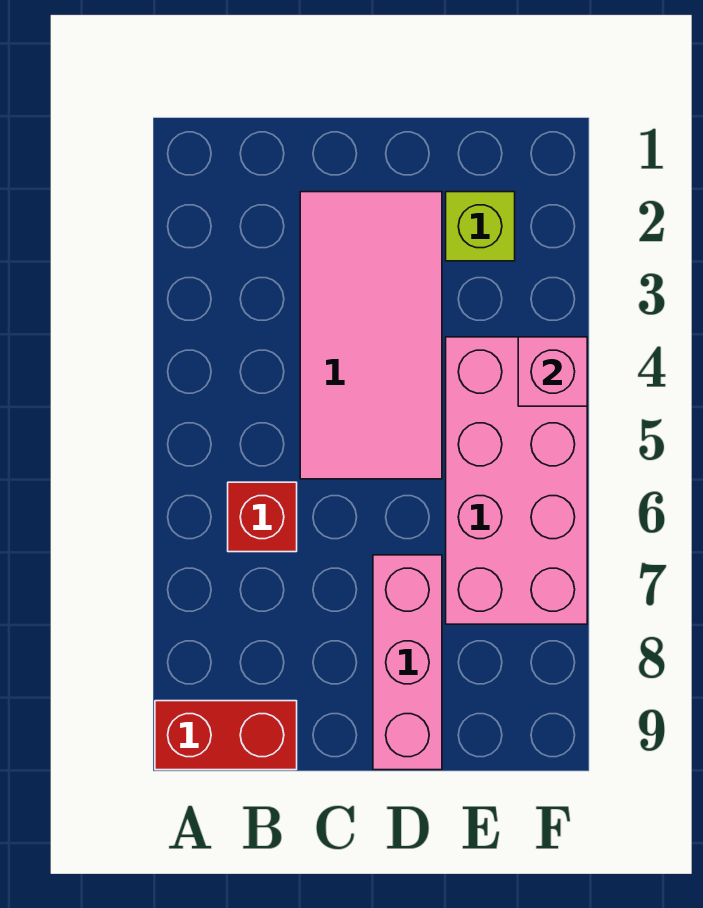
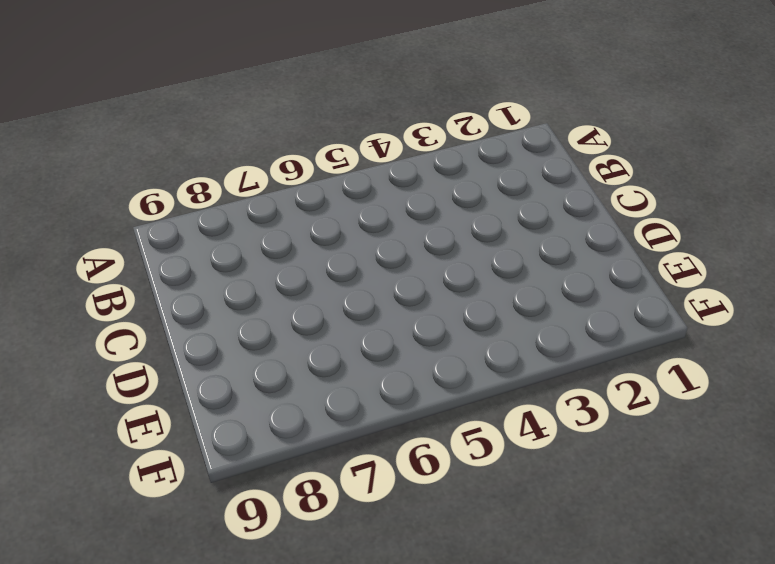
none -> red 1x2 brick [155,701,297,770]
none -> red 1x1 brick [228,482,297,552]

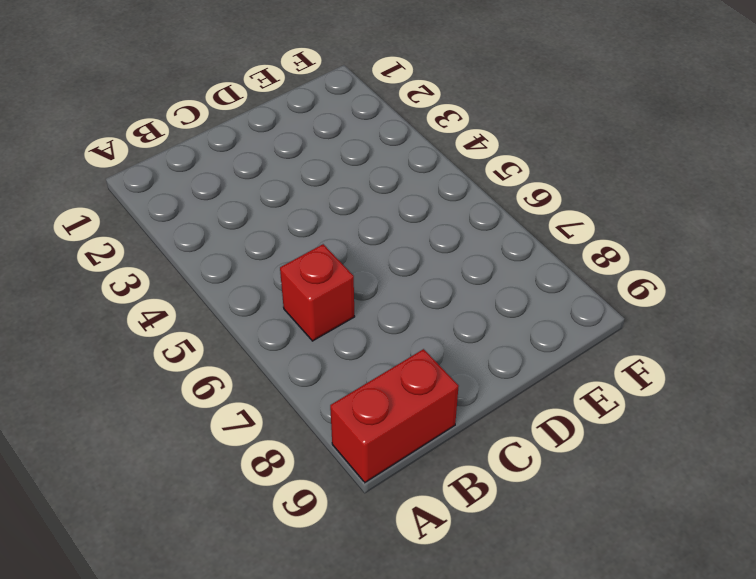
none -> pink 2x4 tile [300,192,442,479]
none -> pink 1x3 brick [373,555,442,770]

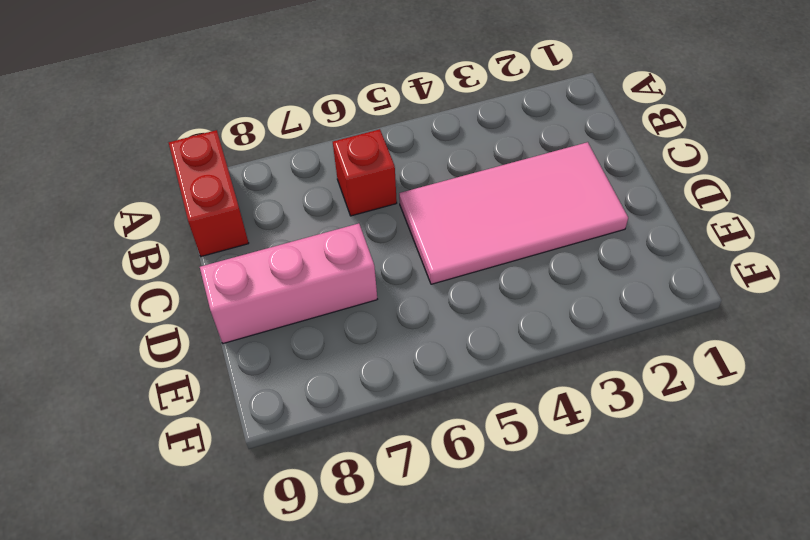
none -> lime 1x1 brick [446,192,515,261]
none -> pink 2x4 brick [446,337,587,624]

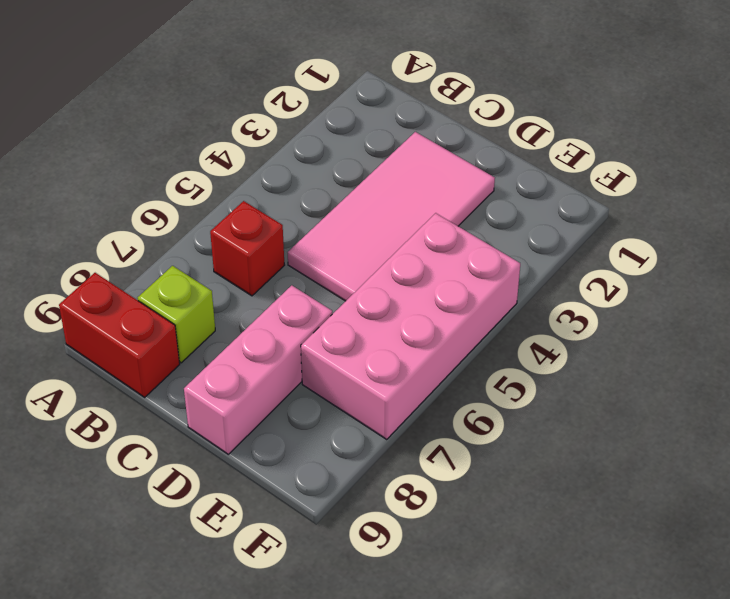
lime 1x1 brick [138,266,215,363] -> lime 1x1 brick moved to [446,192,515,261]
none -> pink 1x1 brick [518,337,587,406]

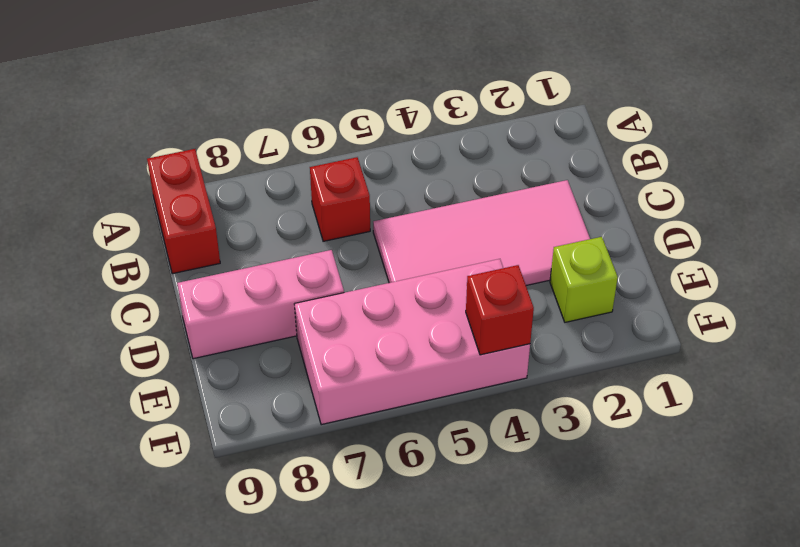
red 1x1 brick [466,265,534,355] -> pink 1x1 brick [518,337,587,406]

